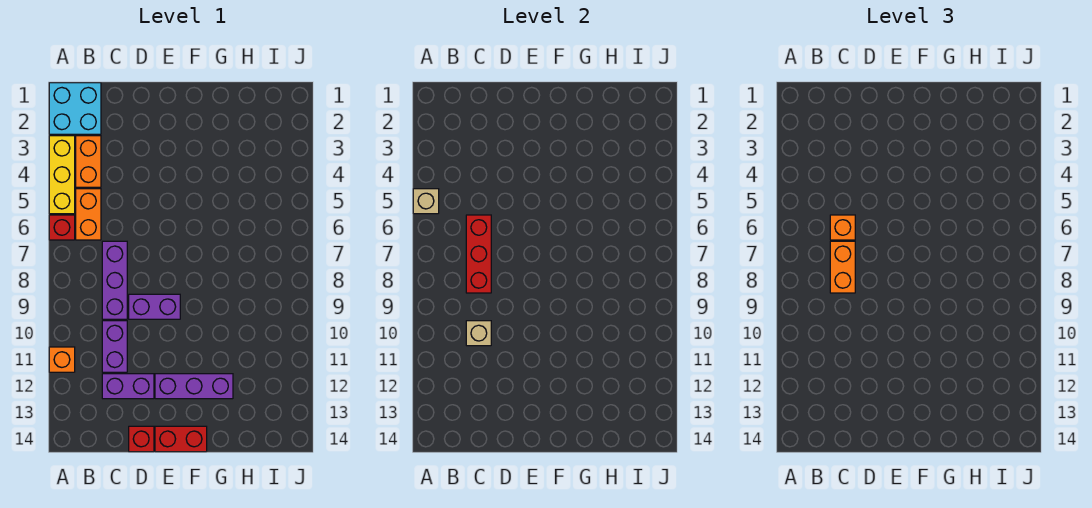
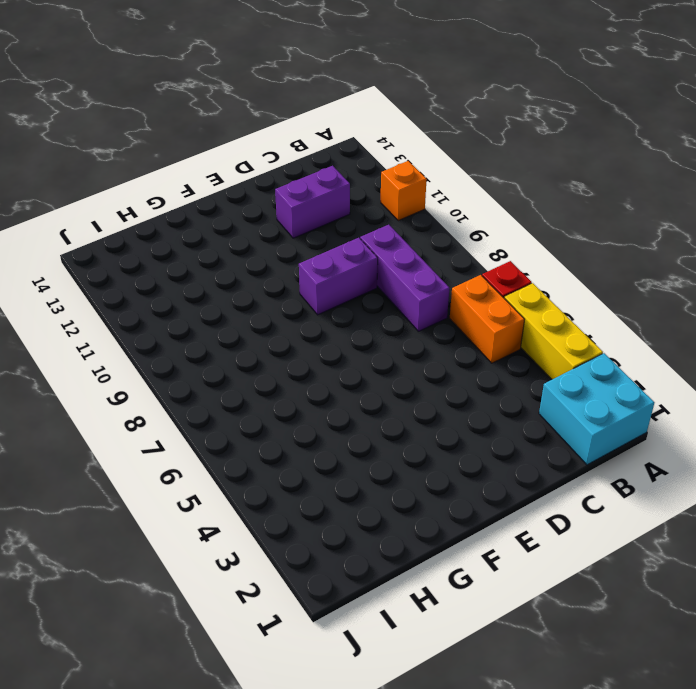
none -> orange 1x2 brick [76,136,101,187]
none -> purple 1x2 brick [102,321,127,372]
none -> red 1x1 brick [129,426,154,452]

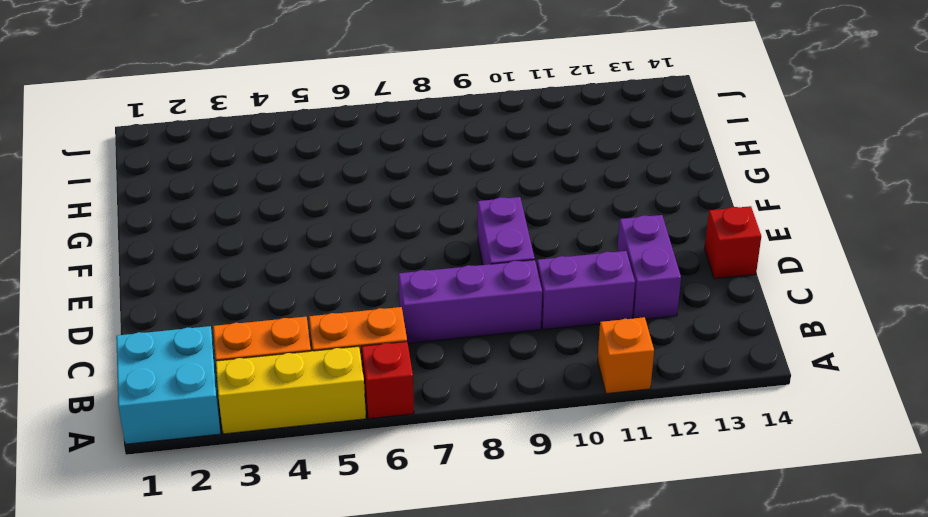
none -> purple 1x3 brick [155,374,233,399]
none -> red 1x2 brick [155,426,207,452]
none -> tan 1x1 brick [413,189,439,214]

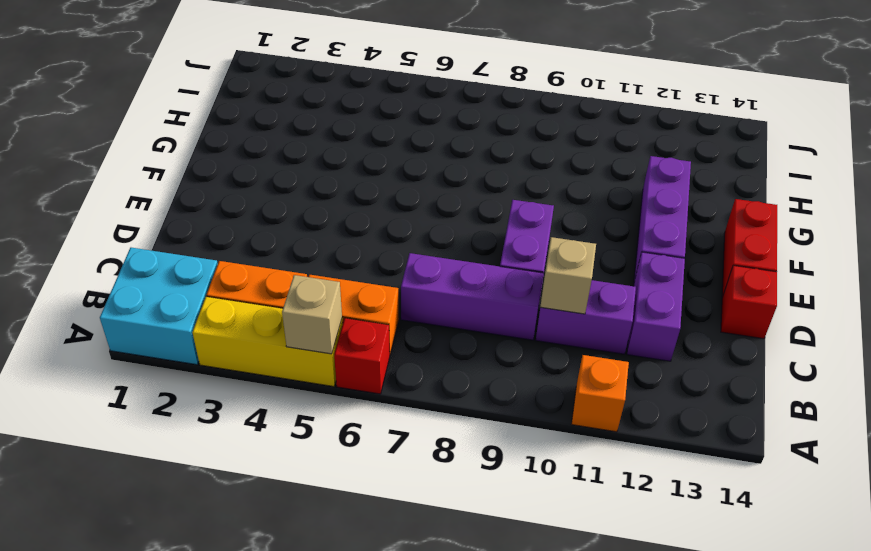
none -> red 1x3 brick [466,215,491,293]
none -> orange 1x1 brick [830,215,855,240]
none -> orange 1x2 brick [830,241,855,293]

